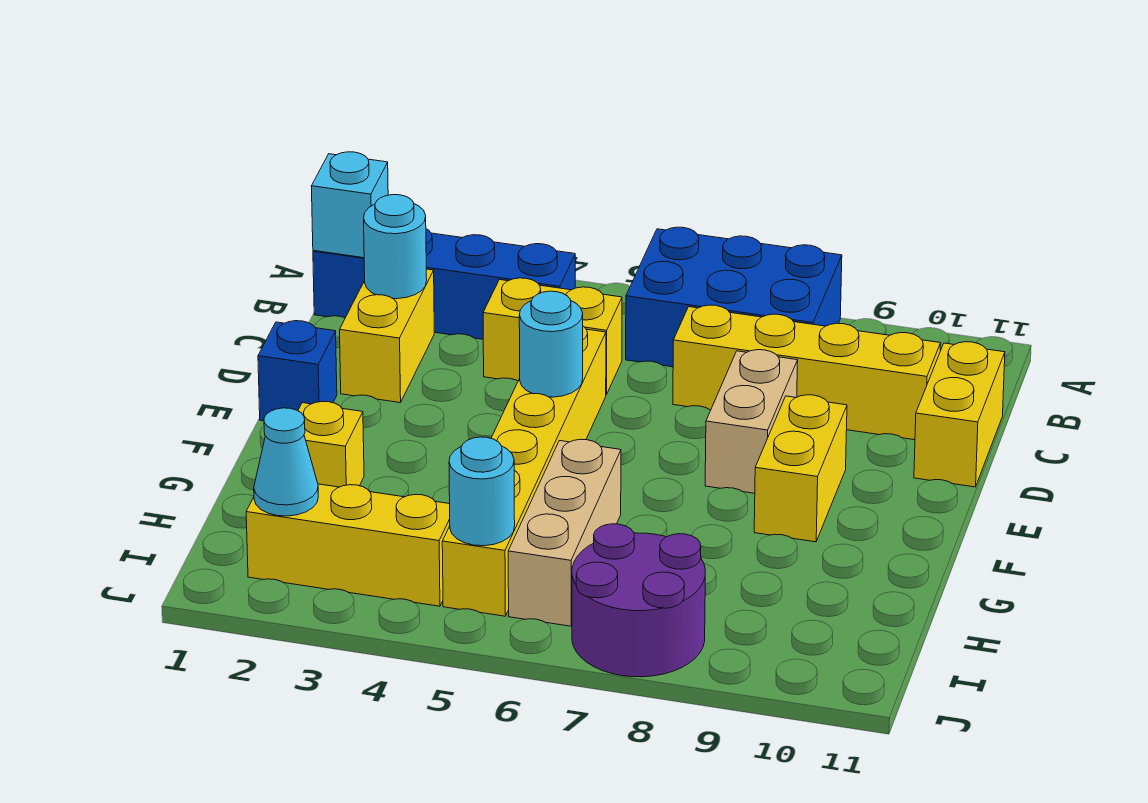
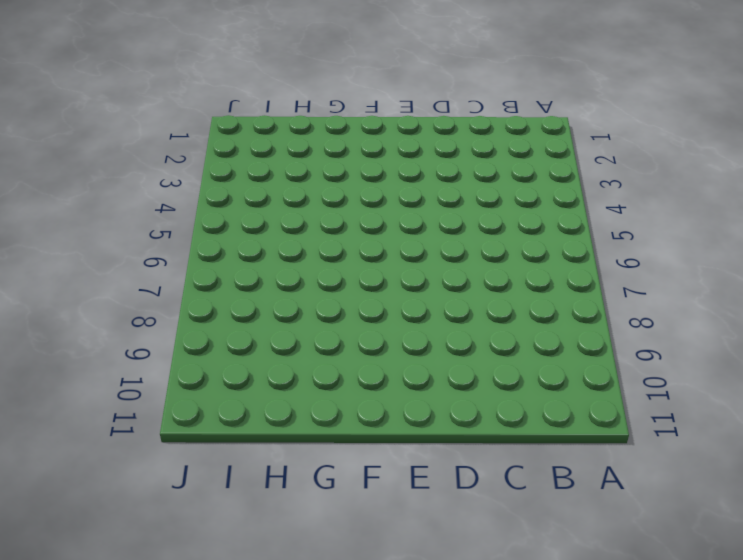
none -> blue 2x3 brick [626,227,842,367]
none -> blue 1x4 brick [313,229,575,339]
none -> yellow 1x2 brick [340,269,434,403]

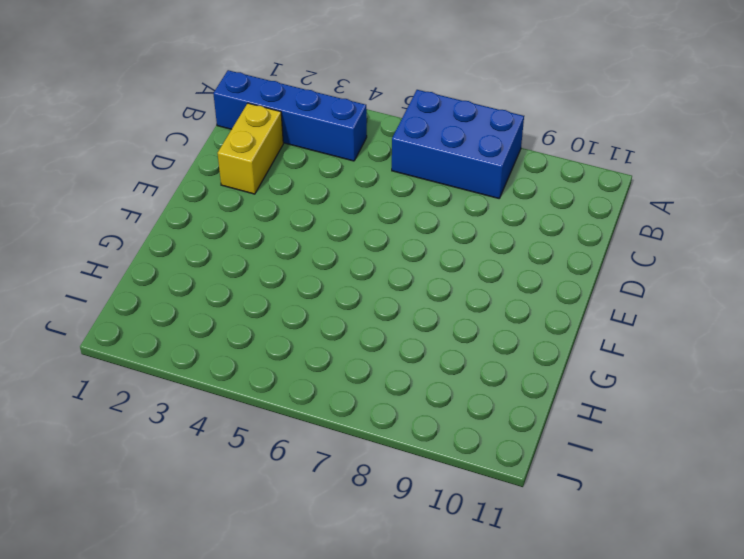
none -> yellow 1x2 brick [483,278,622,395]
none -> yellow 1x4 brick [673,305,941,440]
none -> yellow 1x2 brick [914,342,1005,487]

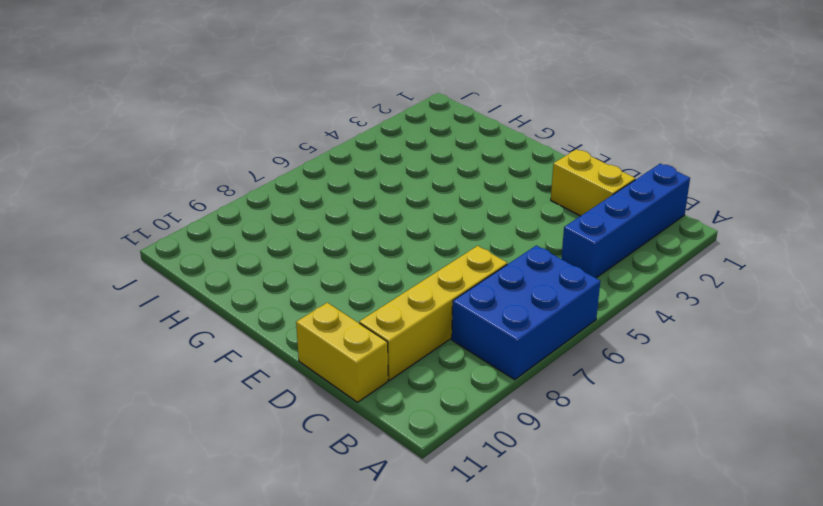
none -> yellow 1x2 brick [483,278,622,395]
none -> yellow 1x6 brick [442,326,606,616]
none -> tan 1x2 brick [705,350,798,493]

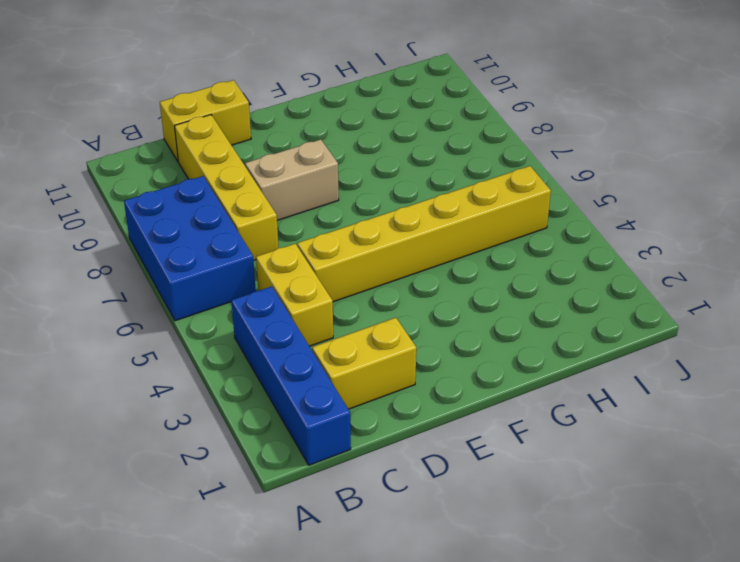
none -> blue 1x1 brick [258,321,337,421]
none -> yellow 1x2 brick [754,395,847,542]
none -> yellow 1x1 brick [298,401,364,487]

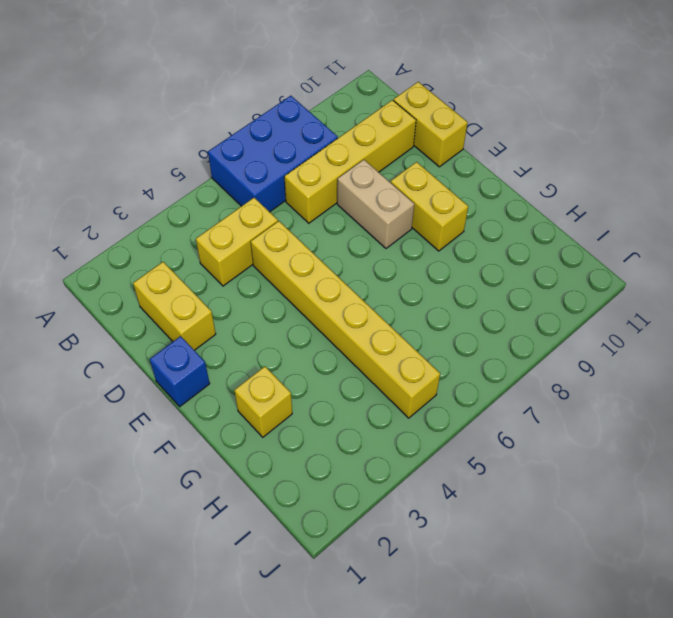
none -> blue 1x4 brick [313,229,575,339]
none -> tan 1x3 brick [508,439,621,626]
none -> yellow 1x3 brick [246,484,450,606]

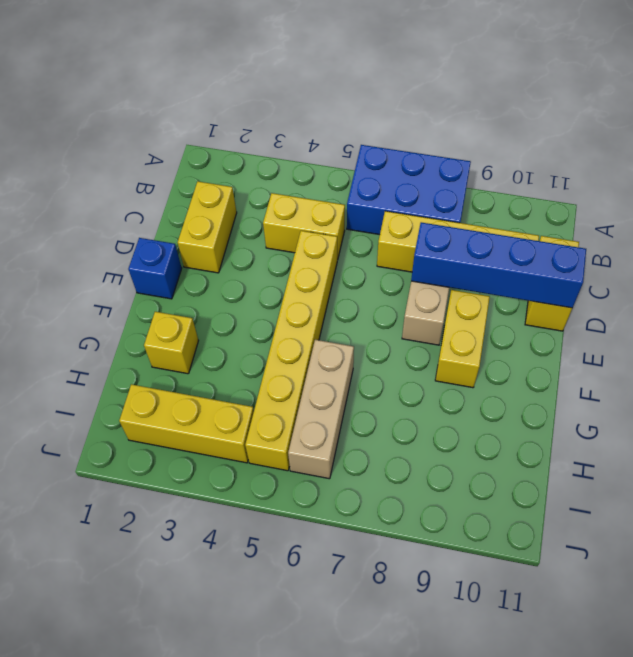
blue 1x4 brick [411,222,586,308] -> blue 1x4 brick moved to [313,229,575,339]
none -> purple 2x2 round brick [572,524,705,677]
none -> cyan 1x1 brick [311,152,388,258]
none -> cyan 1x1 round brick [364,195,427,299]

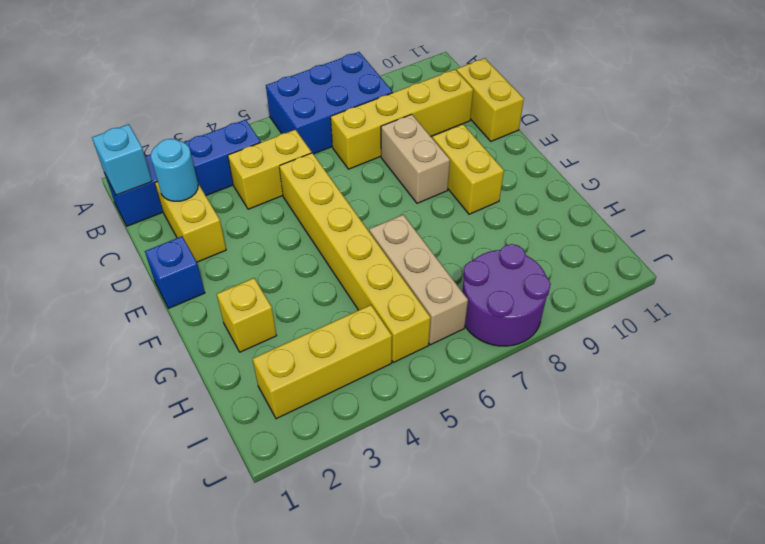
none -> cyan 1x1 round brick [519,291,583,397]
none -> cyan 1x1 cone [254,408,318,516]
none -> cyan 1x1 round brick [449,437,515,546]

